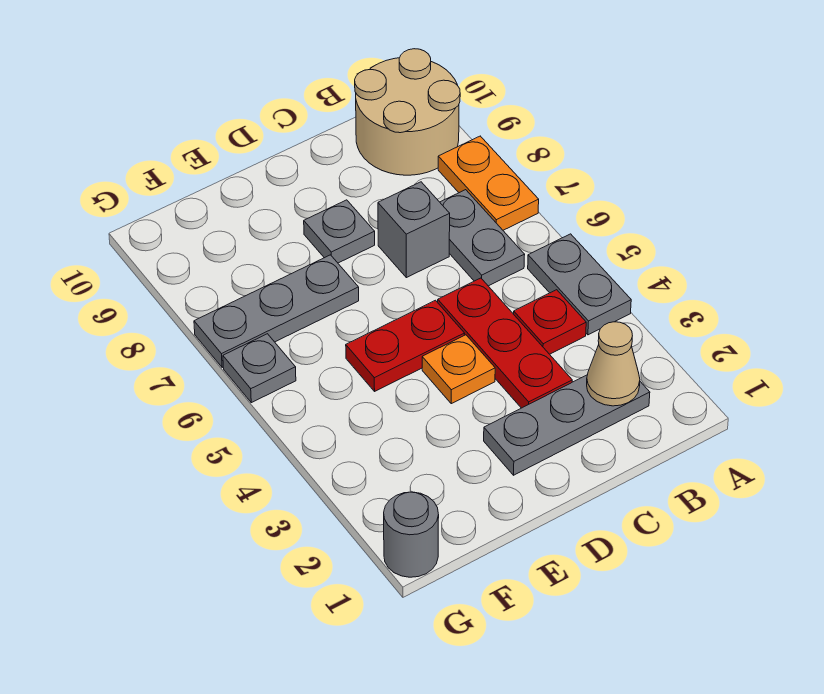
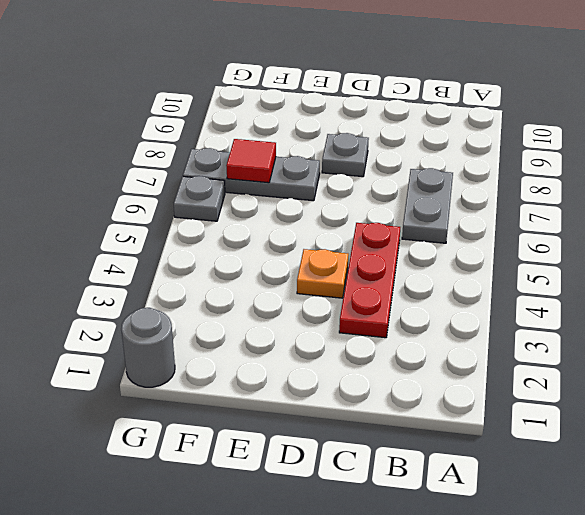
red 1x1 tile [226,139,276,183] -> none
none -> grey 1x2 plate [528,234,631,335]
none -> orange 1x2 plate [438,136,539,230]
none -> tan 2x2 round brick [355,49,460,175]

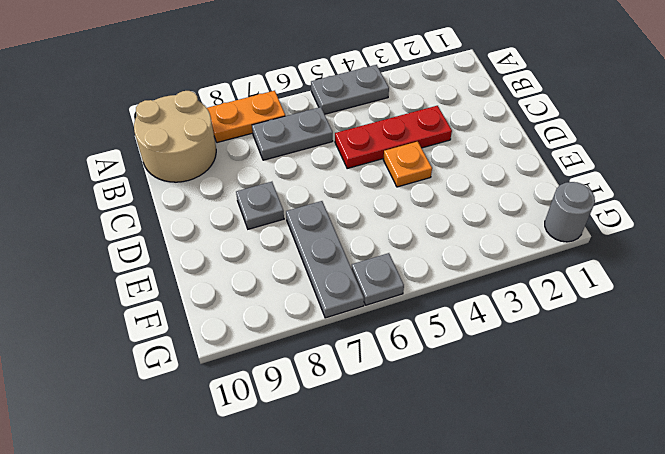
none -> grey 1x3 plate [484,375,650,475]
none -> red 1x1 plate [514,290,586,354]
none -> grey 1x1 brick [378,182,450,278]

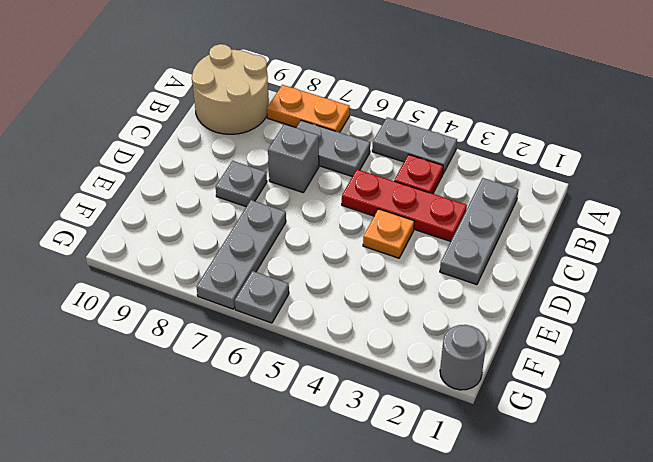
none -> red 1x2 plate [346,300,465,391]
none -> tan 1x1 cone [587,322,640,406]

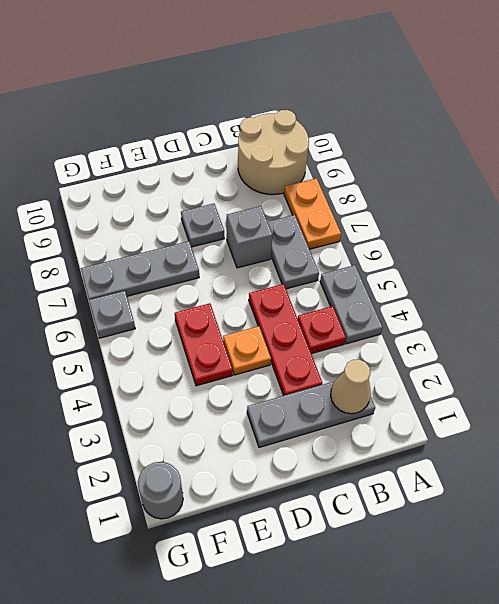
red 1x2 plate [175,303,233,386] -> red 1x2 plate turned to [346,300,465,391]

